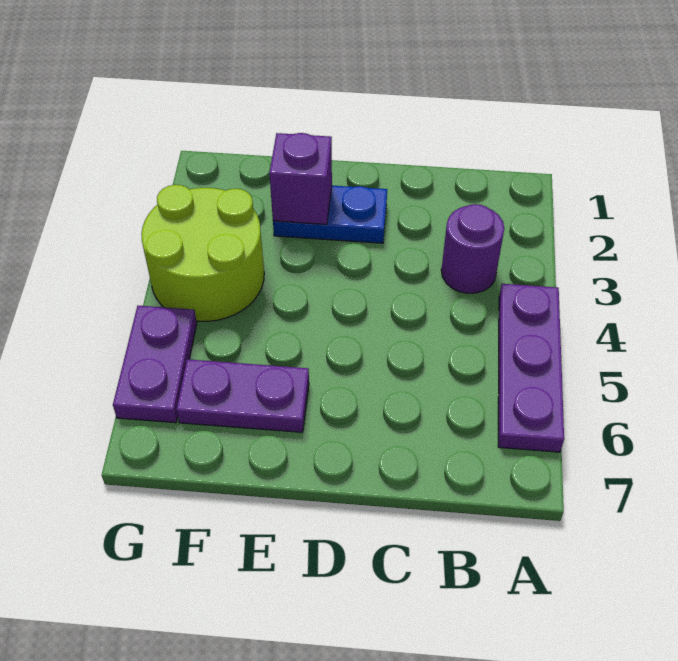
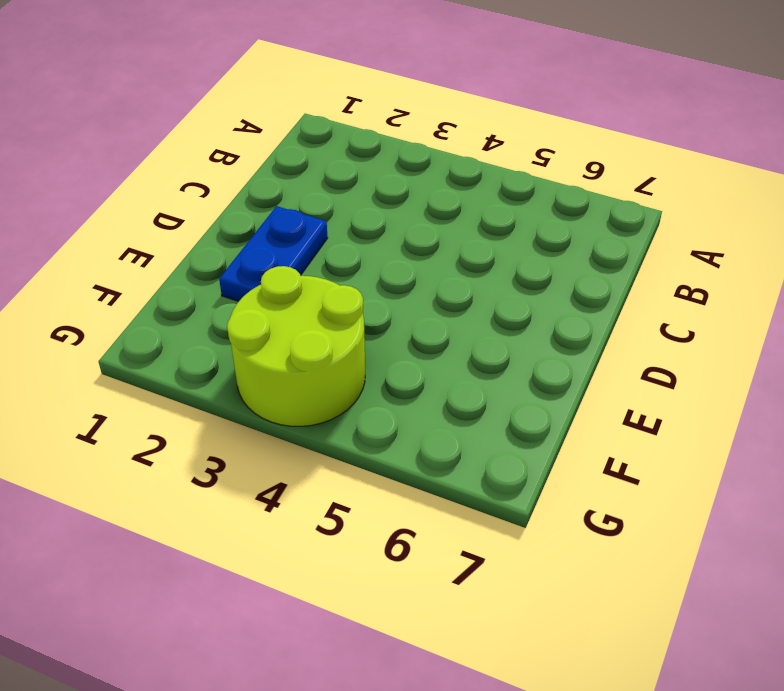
none -> purple 1x3 plate [498,284,564,452]
none -> purple 1x1 round brick [441,204,504,293]

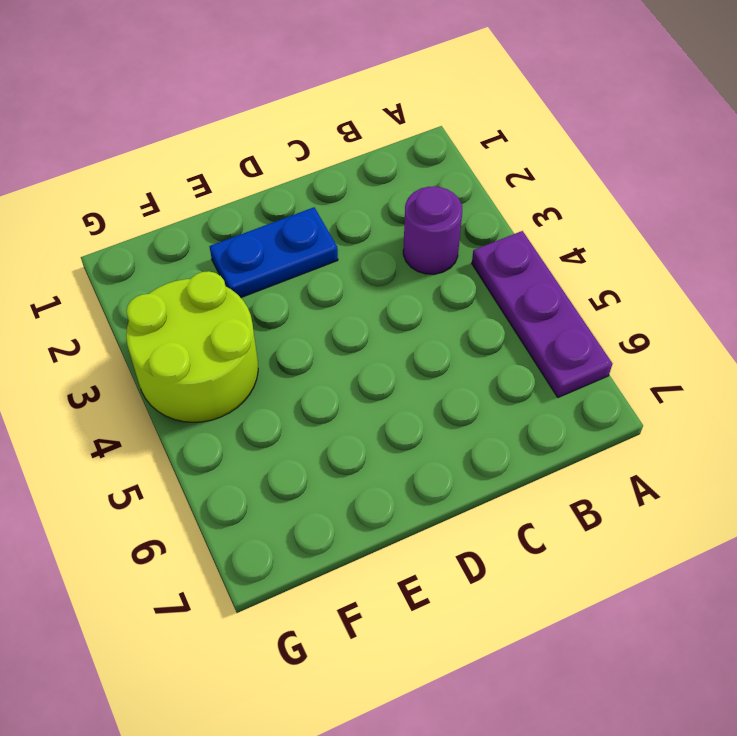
none -> purple 1x2 plate [177,359,309,432]
none -> purple 1x2 plate [113,306,197,423]

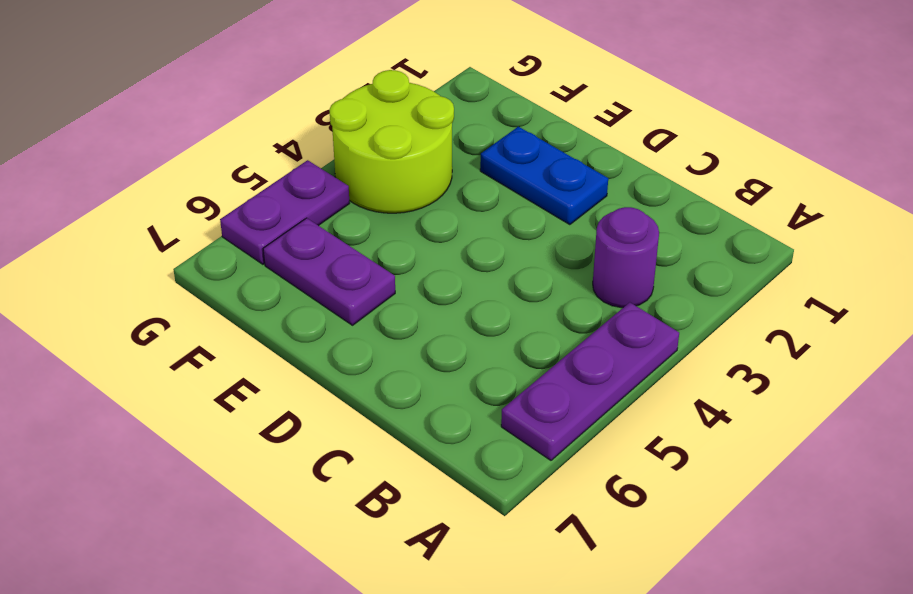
none -> purple 1x1 brick [269,133,332,224]

